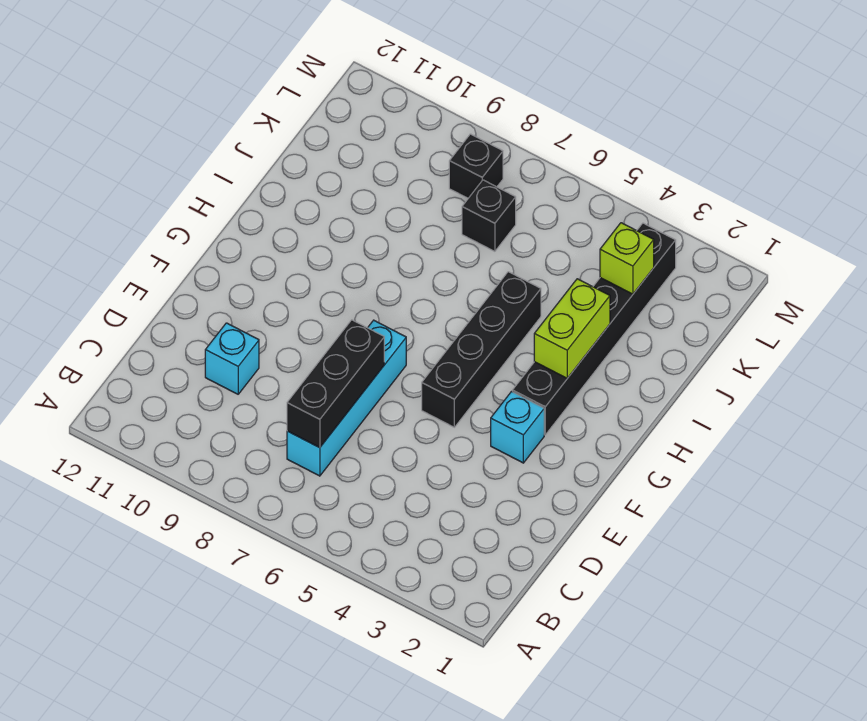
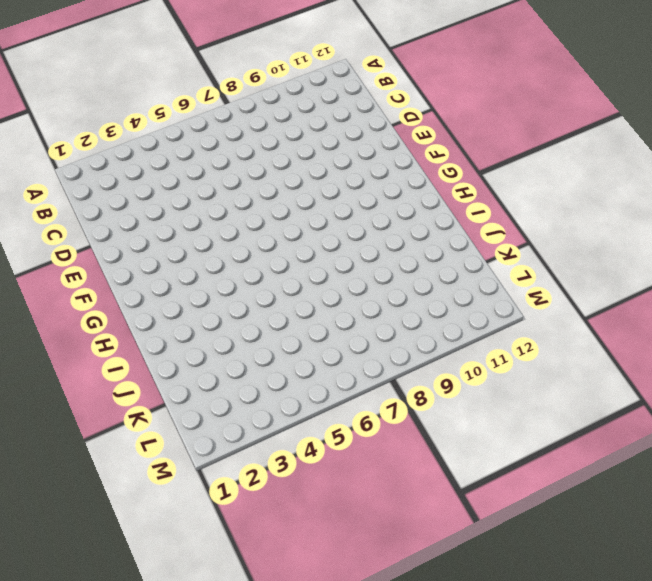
none -> cyan 1x4 brick [287,320,406,476]
none -> cyan 1x1 brick [205,323,259,394]

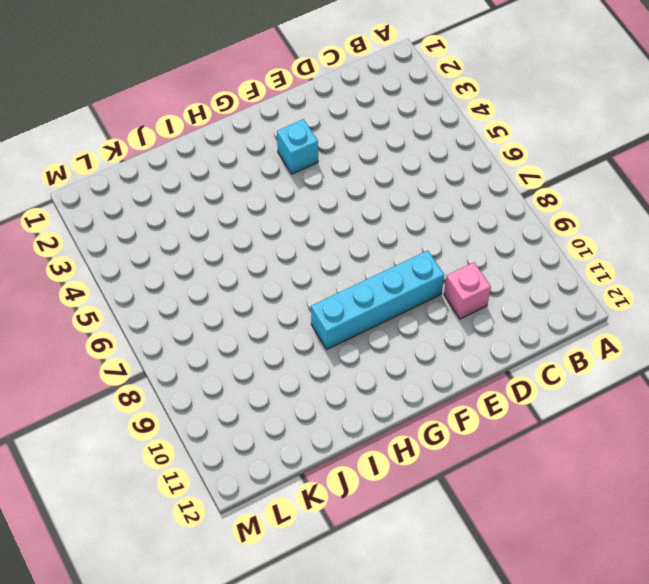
pink 1x1 brick [444,262,491,319] -> cyan 1x1 brick [205,323,259,394]
cyan 1x4 brick [311,251,444,349] -> cyan 1x4 brick moved to [287,320,406,476]
none -> black 1x4 brick [422,272,541,427]
none -> black 1x6 brick [513,223,676,435]

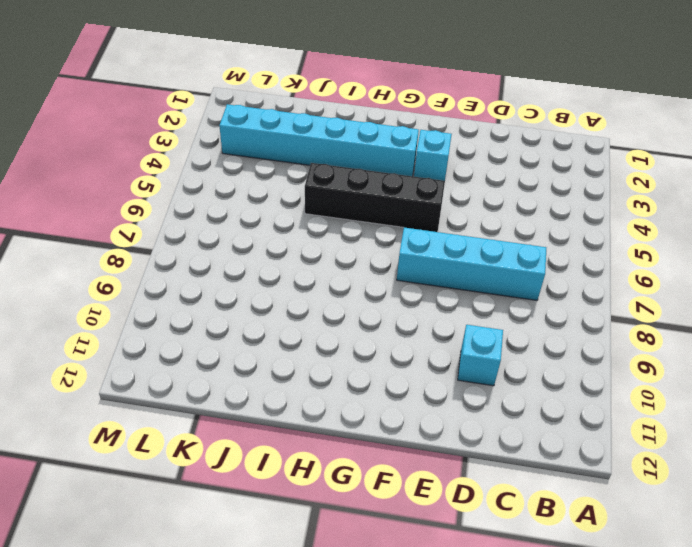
cyan 1x6 brick [219,104,419,176] -> black 1x6 brick [513,223,676,435]
none -> black 1x1 brick [462,180,516,251]
none -> black 1x1 brick [449,134,503,198]

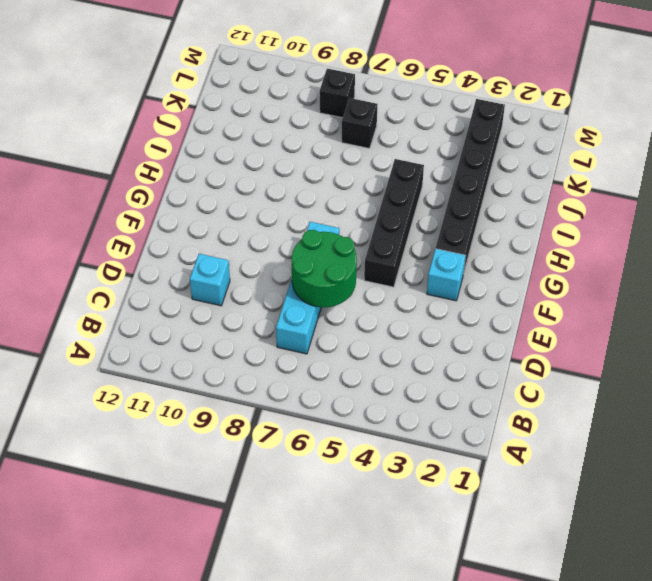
green 2x2 round brick [291,230,357,307] -> black 1x3 brick [287,320,384,448]
none -> lime 1x2 brick [534,279,610,378]
none -> lime 1x1 brick [600,223,654,294]

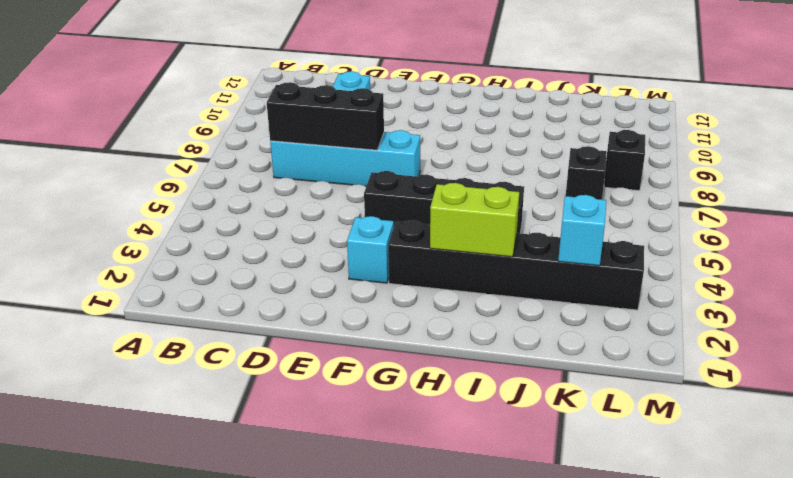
cyan 1x1 brick [558,195,606,266] -> lime 1x1 brick [600,223,654,294]

